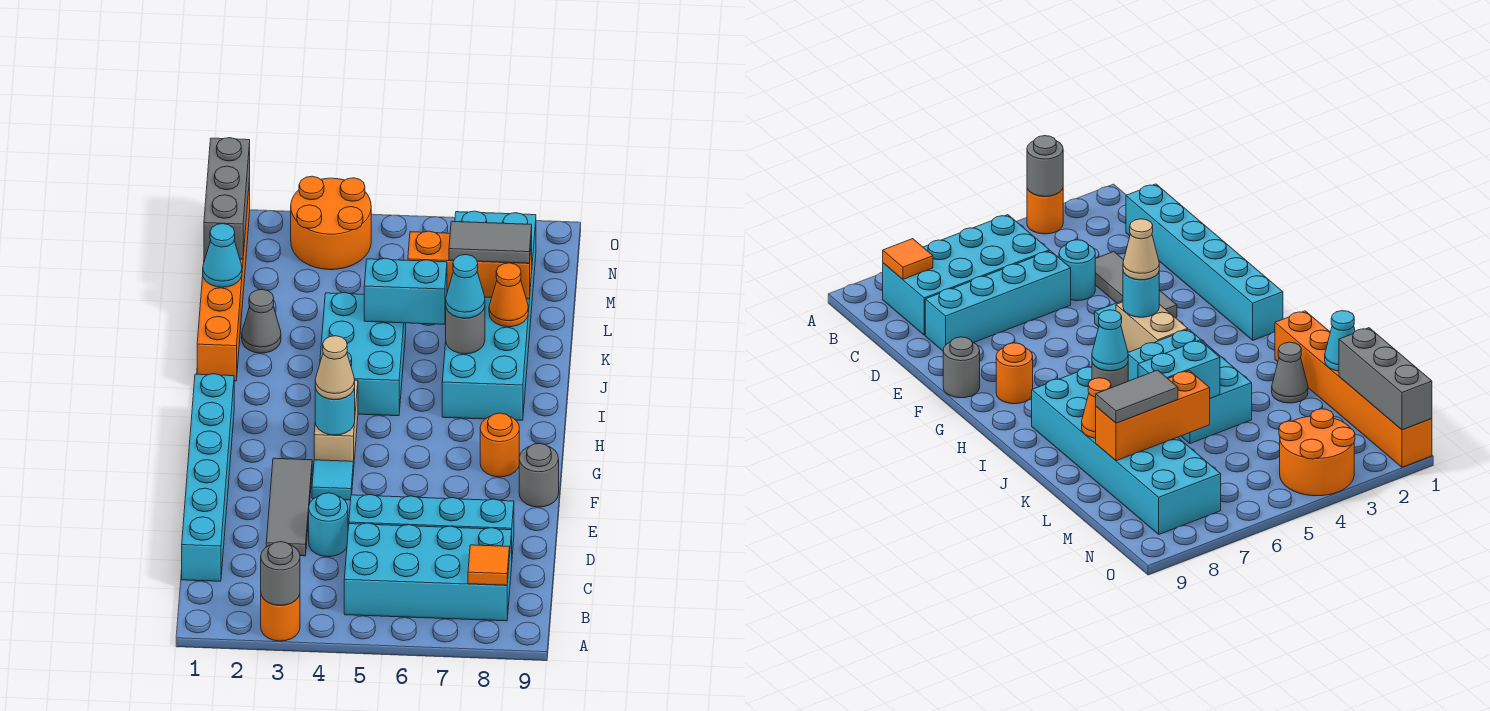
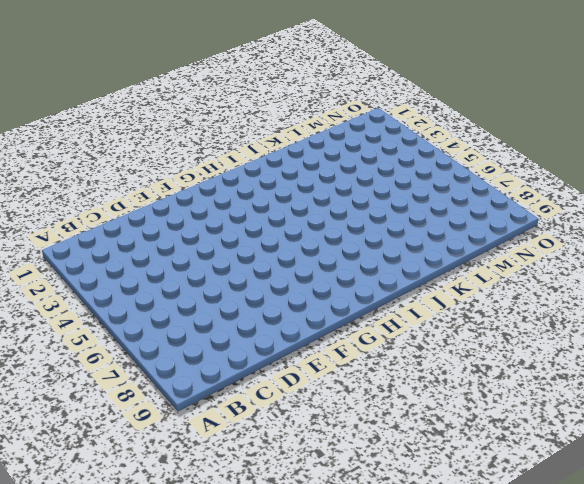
none -> orange 1x1 round brick [261,594,300,641]
none -> cyan 2x4 brick [344,523,512,621]
none -> cyan 1x6 brick [182,374,234,581]

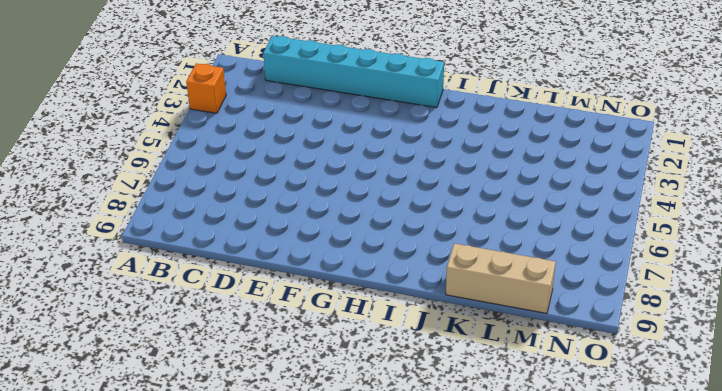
orange 1x1 brick [186,63,226,113] -> orange 1x1 round brick [261,594,300,641]
tan 1x3 brick [446,243,556,313] -> none
none -> cyan 2x4 brick [344,523,512,621]
none -> grey 1x3 tile [266,458,312,556]
none -> cyan 1x1 round brick [309,493,348,557]

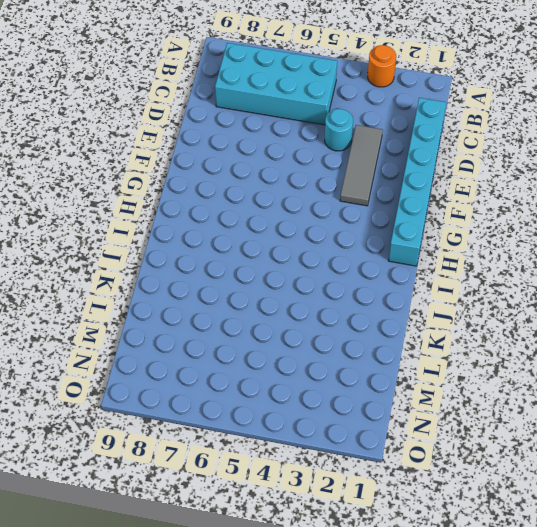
none -> cyan 1x4 brick [349,495,514,554]
none -> cyan 1x1 tile [312,460,353,500]
none -> grey 1x1 round brick [519,443,559,507]

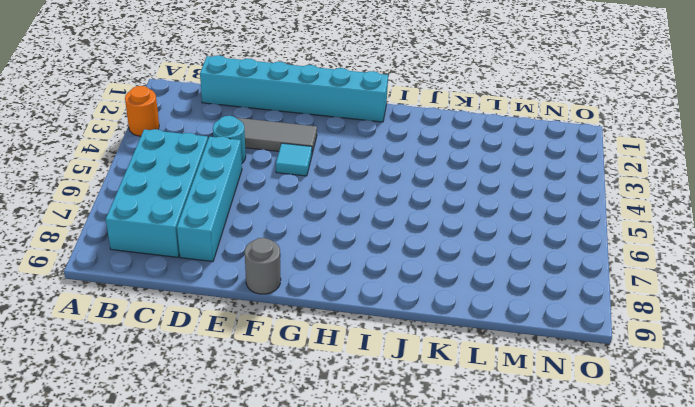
none -> tan 1x2 brick [314,380,358,471]
none -> orange 1x1 round brick [480,413,519,477]
none -> cyan 2x3 brick [320,293,406,416]

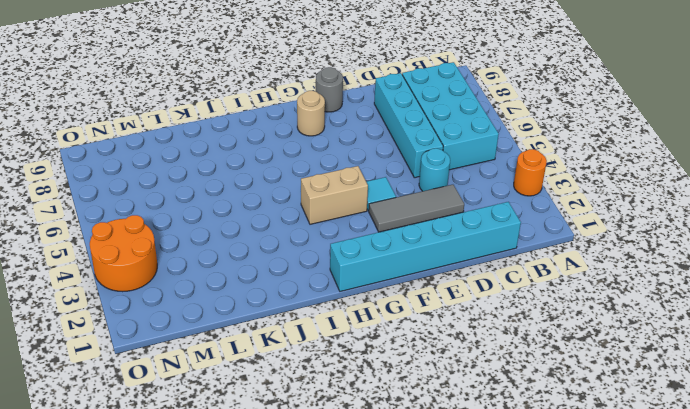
tan 1x1 round brick [297,91,325,136] -> orange 1x1 round brick [480,413,519,477]
none -> cyan 2x3 brick [320,293,406,416]
none -> cyan 2x6 brick [442,211,536,420]
none -> orange 1x6 brick [197,179,250,381]

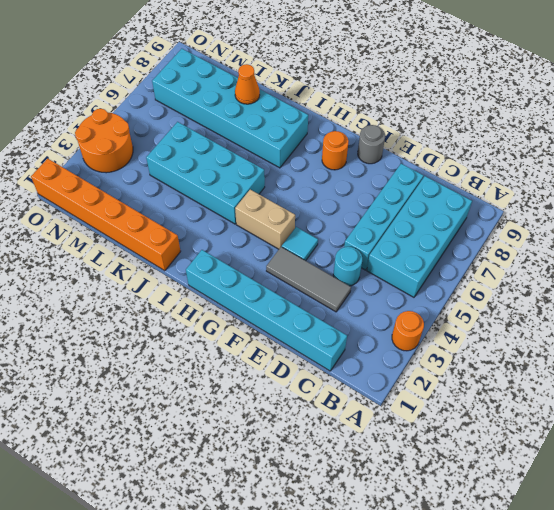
cyan 2x4 brick [146,122,265,224] -> cyan 2x3 brick [320,293,406,416]
none -> grey 1x1 cone [242,289,281,353]
none -> grey 1x1 round brick [261,542,300,605]
none -> orange 1x1 tile [468,545,509,585]

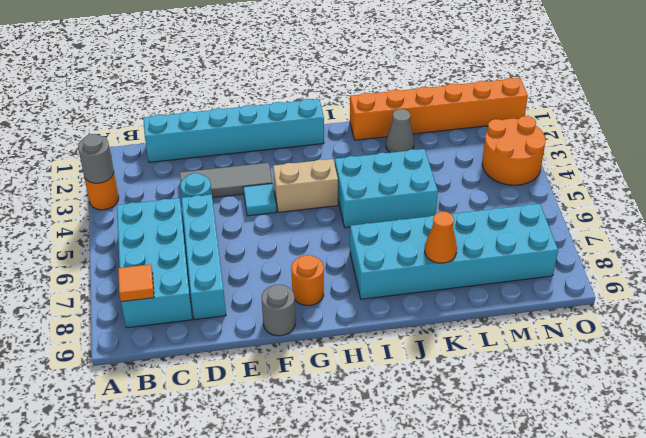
none -> cyan 1x1 round brick [315,387,355,435]
none -> grey 1x1 round brick [446,307,485,354]
none -> cyan 1x2 brick [364,258,447,324]

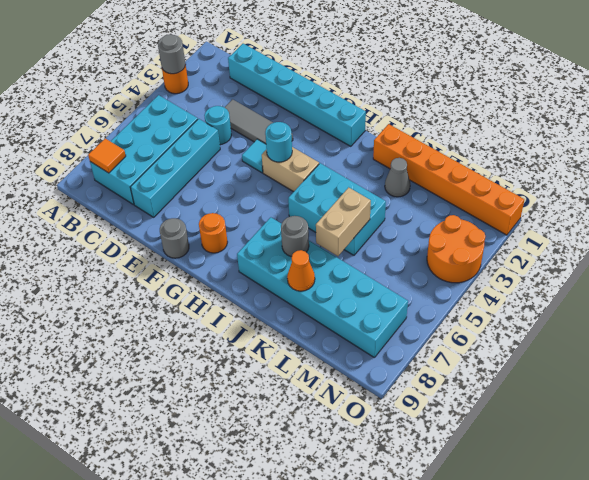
tan 1x2 brick [316,187,371,256] -> cyan 1x2 brick [364,258,447,324]
none -> cyan 1x1 cone [203,224,242,287]
none -> orange 1x3 brick [408,231,532,299]
none -> grey 1x3 brick [204,138,250,259]

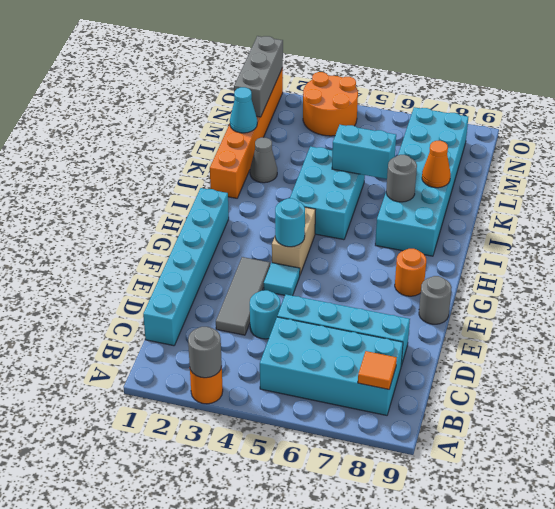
none -> orange 1x3 brick [408,231,532,299]
none -> tan 1x1 cone [315,336,355,400]
none -> cyan 1x1 cone [446,255,485,318]

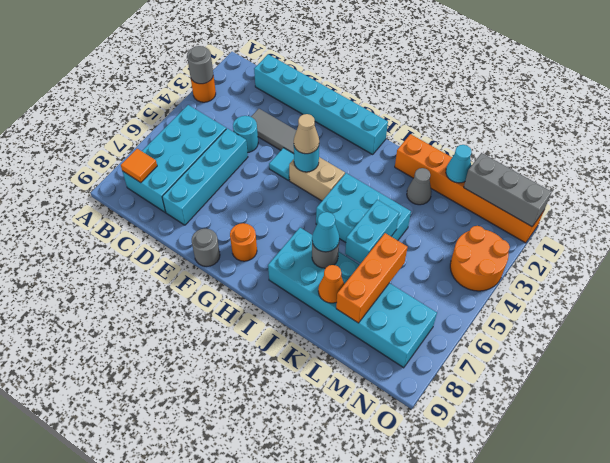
none -> grey 1x2 tile [449,221,532,263]

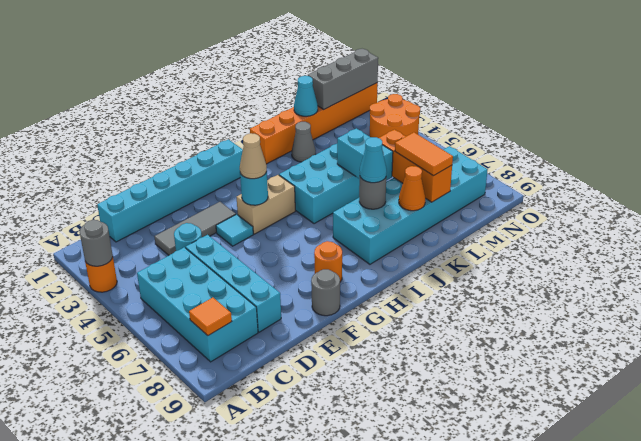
orange 1x2 tile [395,132,453,176] -> grey 1x2 tile [449,221,532,263]

